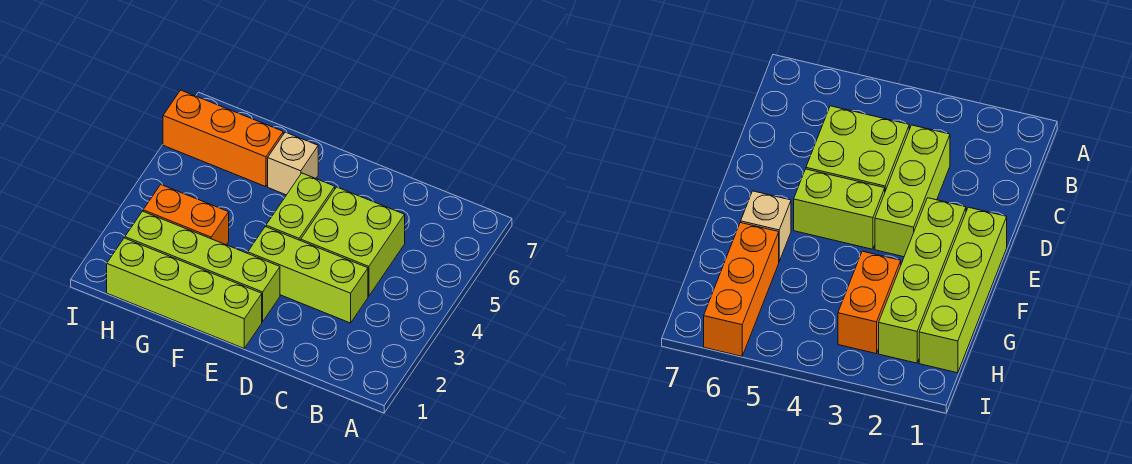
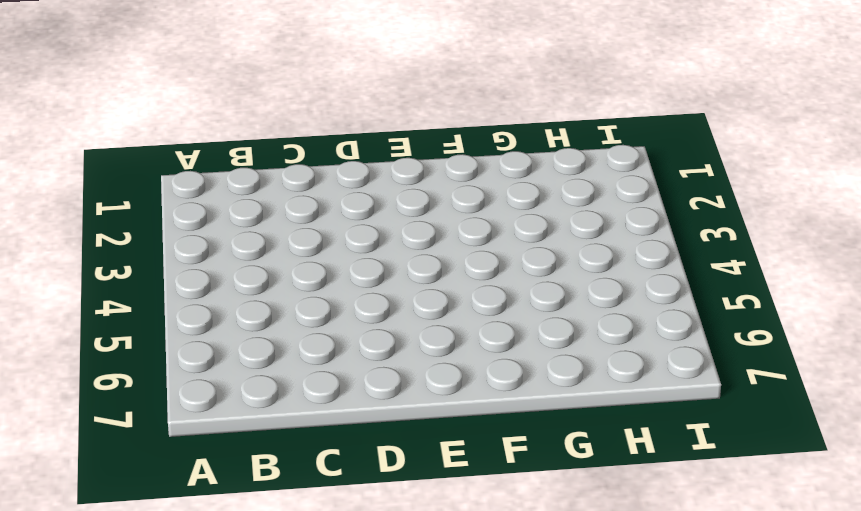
none -> lime 1x3 brick [248,227,368,323]
none -> lime 2x2 brick [301,187,405,296]

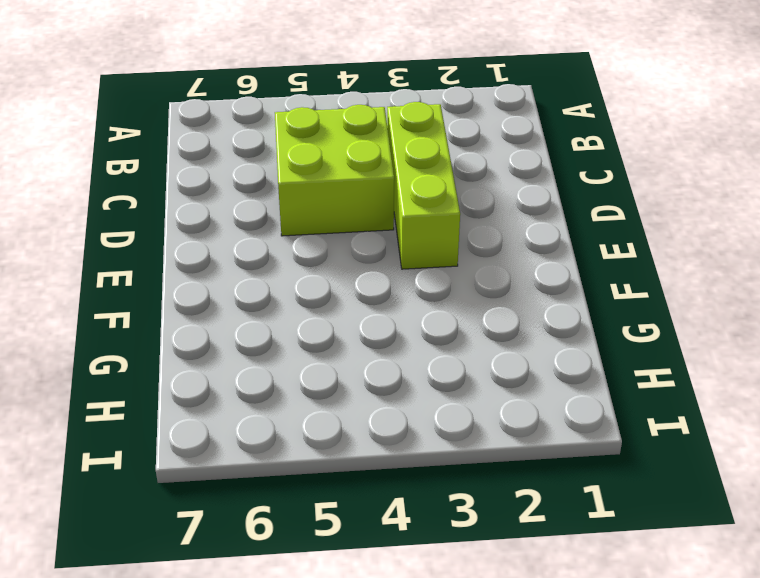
none -> lime 1x4 brick [107,238,262,348]
none -> lime 1x4 brick [125,211,280,322]

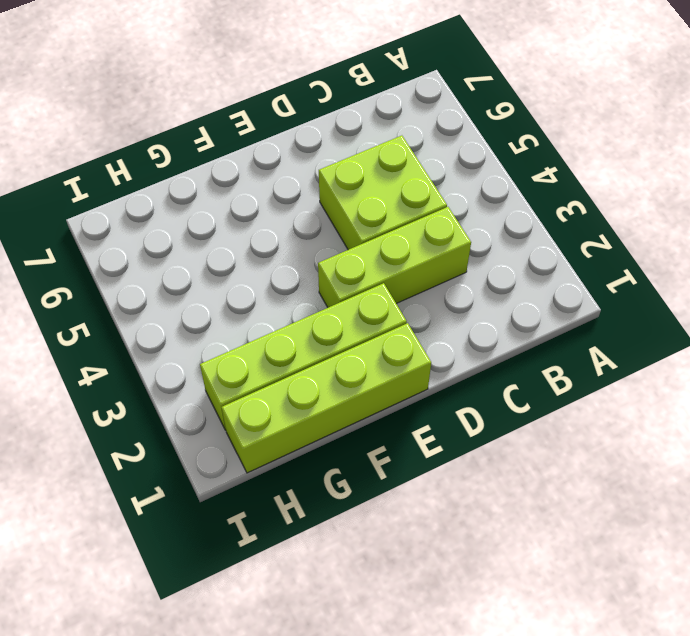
none -> lime 1x2 brick [266,173,335,241]
none -> tan 1x1 brick [268,132,318,195]

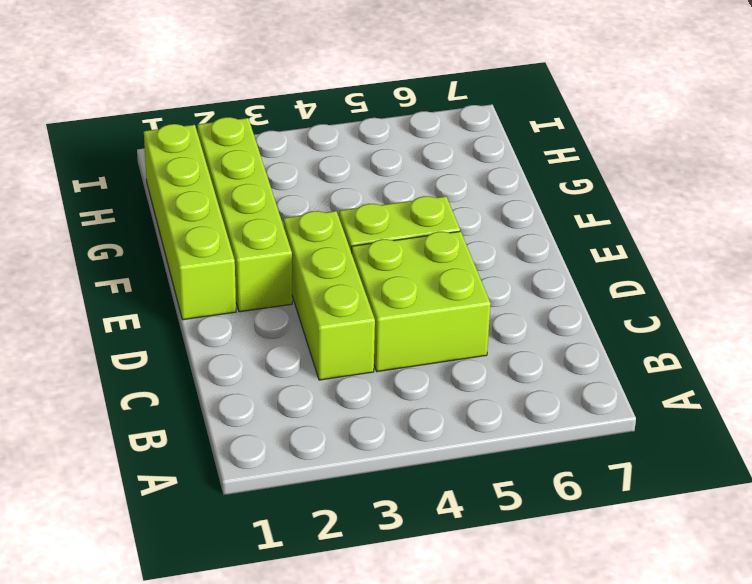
none -> tan 1x1 brick [268,132,318,195]
none -> orange 1x2 brick [143,185,229,245]

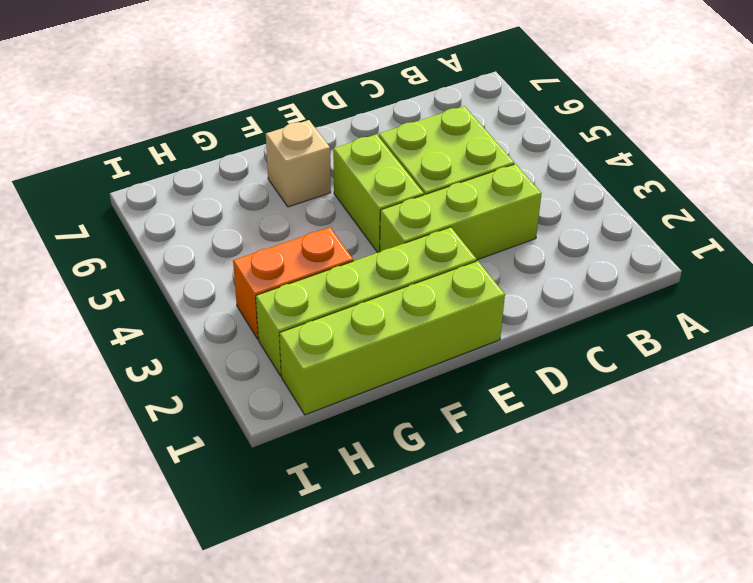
none -> orange 1x3 brick [163,90,283,187]

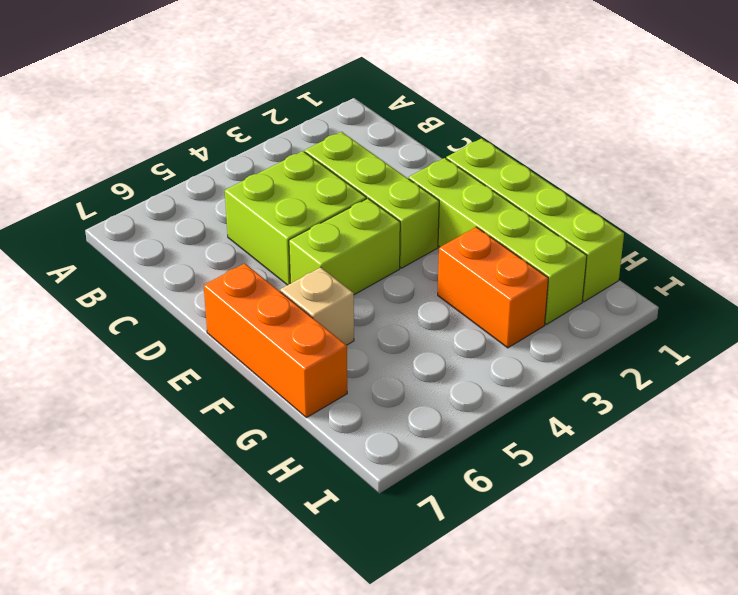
orange 1x3 brick [204,263,347,418] -> orange 1x3 brick moved to [163,90,283,187]

